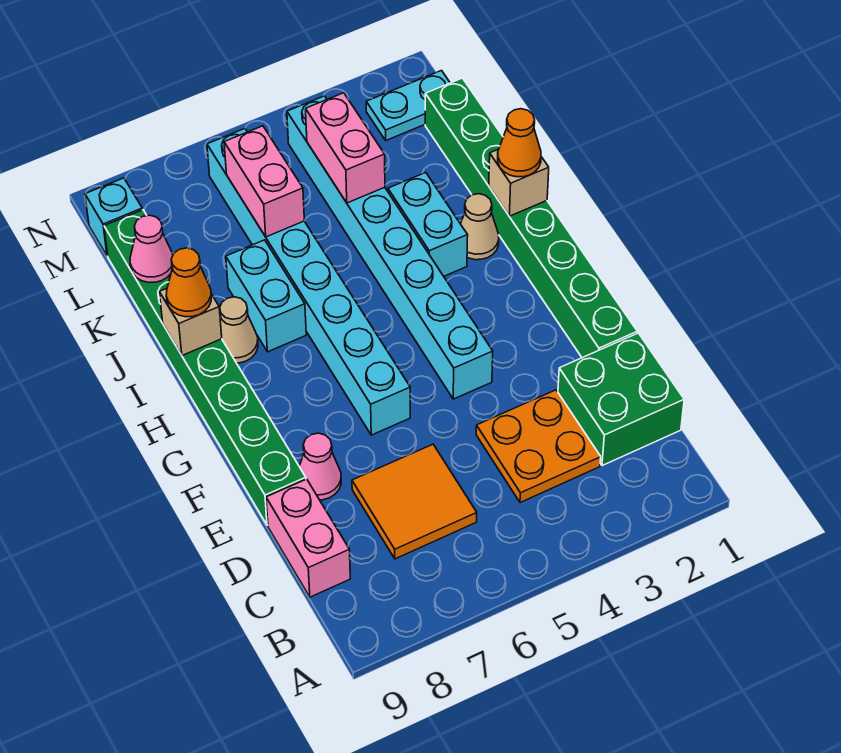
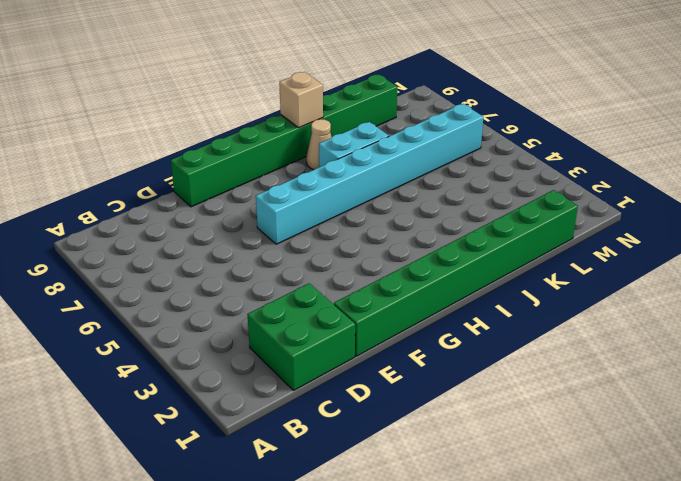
none -> orange 2x2 plate [476,390,601,503]
none -> orange 2x2 tile [352,444,477,559]
none -> pink 1x2 brick [266,479,350,597]

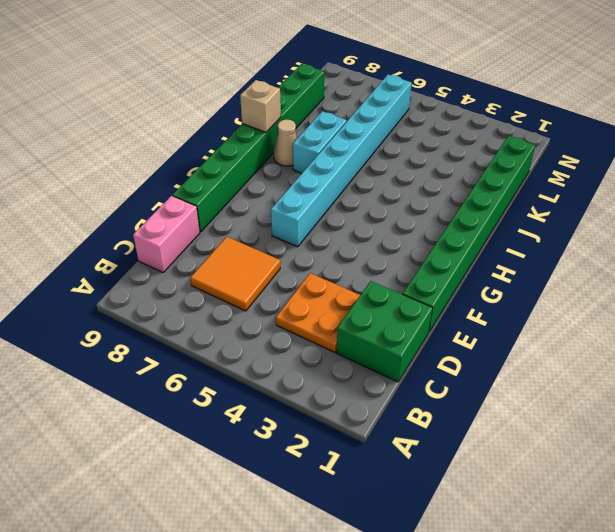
none -> pink 1x1 cone [299,433,341,500]
none -> cyan 1x8 brick [287,96,493,399]
none -> tan 1x1 cone [461,194,499,260]

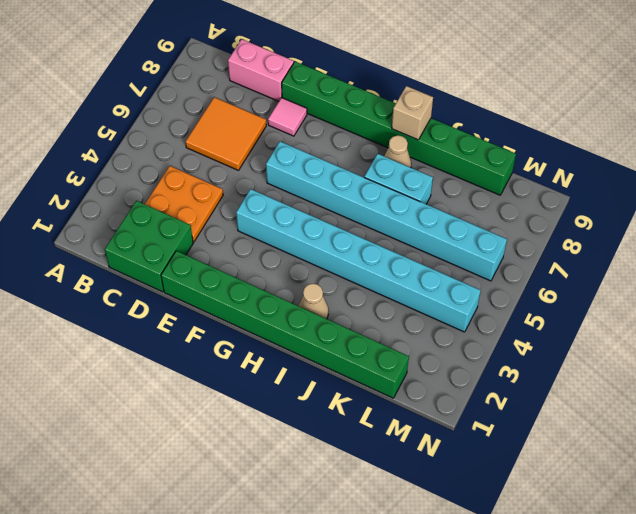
pink 1x1 tile [268,98,307,136] -> pink 1x1 cone [299,433,341,500]
none -> cyan 1x2 brick [388,173,468,276]
none -> cyan 1x2 plate [366,71,450,140]
none -> cyan 1x1 brick [85,178,142,256]

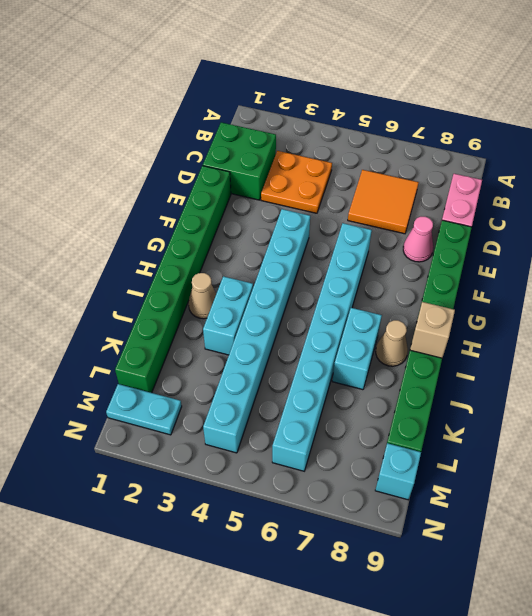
none -> tan 1x1 brick [489,150,549,216]
none -> pink 1x2 brick [306,93,385,203]
none -> pink 1x2 brick [224,126,304,237]

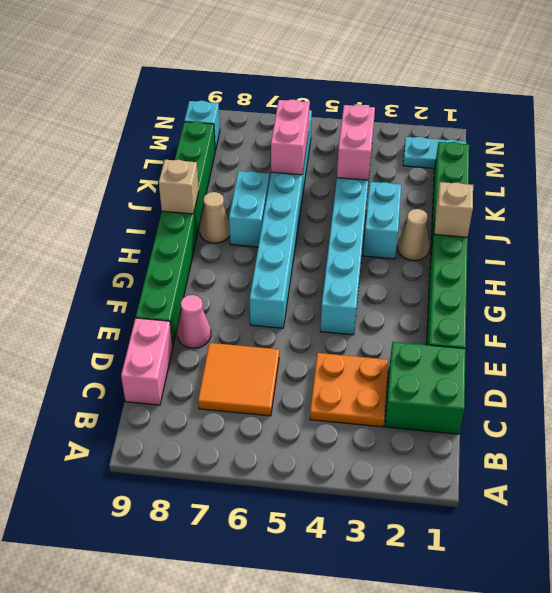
none -> pink 1x1 cone [130,215,173,283]
none -> orange 1x1 cone [498,109,541,177]
none -> orange 1x1 cone [166,248,211,317]

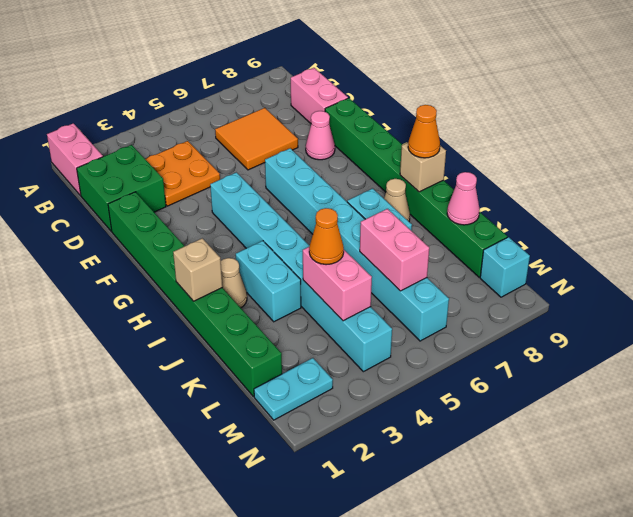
pink 1x2 brick [47,123,103,195] -> none
orange 1x1 cone [309,208,344,265] -> orange 1x1 cone moved to [498,109,541,177]

